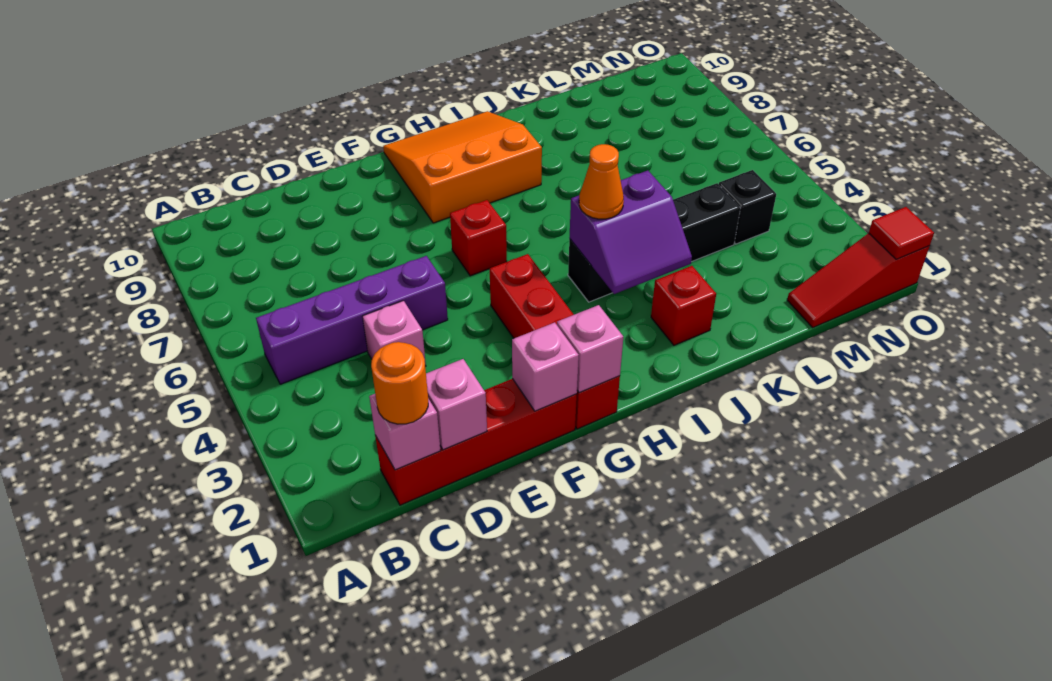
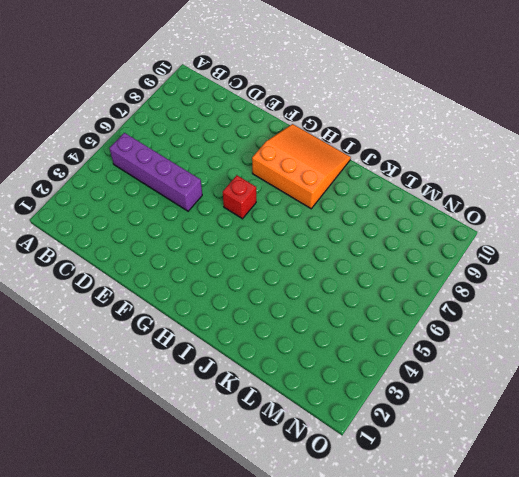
none -> red 1x4 brick [375,379,577,505]
none -> pink 1x1 brick [362,301,426,367]
none -> red 1x4 brick [490,254,620,429]

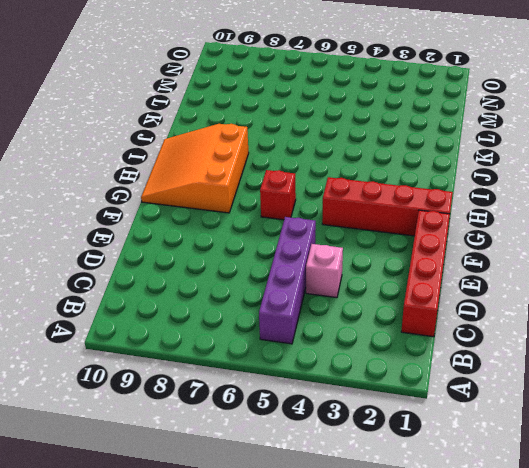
none -> black 1x4 brick [568,183,740,302]
none -> red 1x1 brick [651,266,716,345]
none -> red 1x3 slope [787,233,930,328]

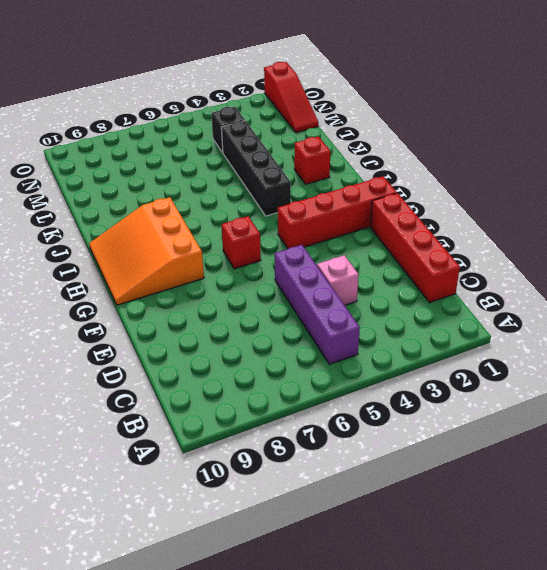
none -> pink 1x1 brick [369,394,441,470]
none -> pink 1x1 brick [426,359,487,450]
none -> pink 1x1 brick [512,322,579,411]

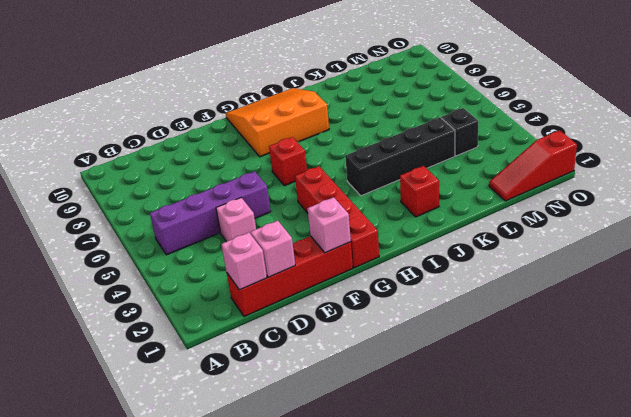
none -> pink 1x1 brick [557,305,623,393]
none -> purple 2x2 slope [569,171,692,294]
none -> red 1x1 tile [869,207,934,259]

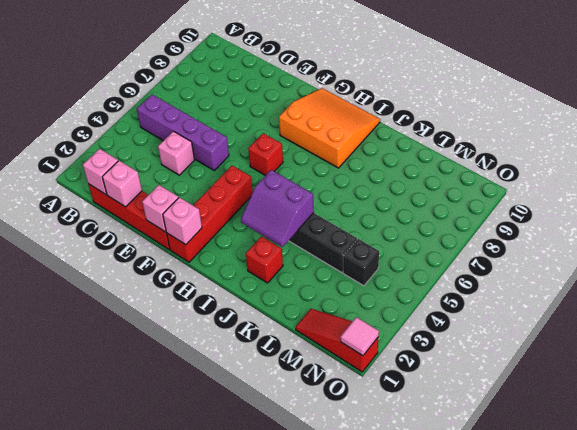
pink 1x1 tile [341,317,379,356] -> red 1x1 tile [869,207,934,259]
none -> orange 1x1 round brick [371,342,428,424]
none -> orange 1x1 cone [579,144,624,219]

